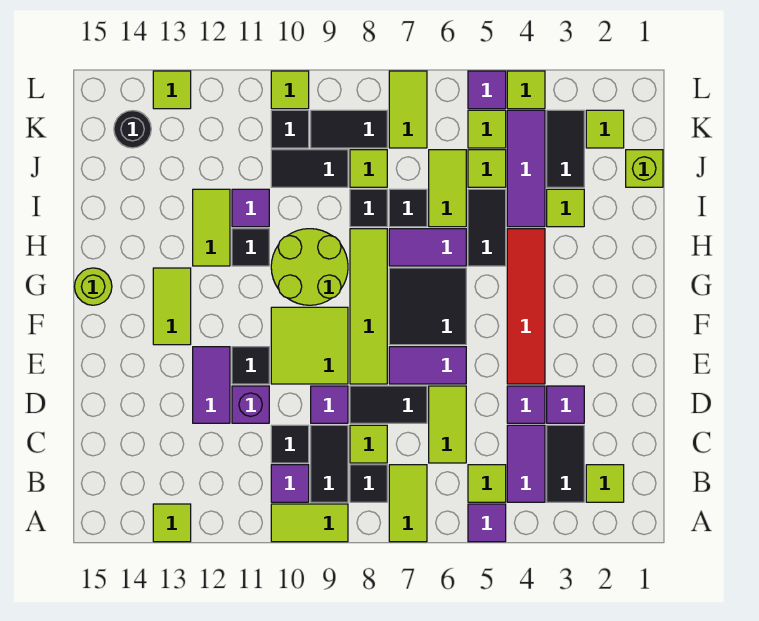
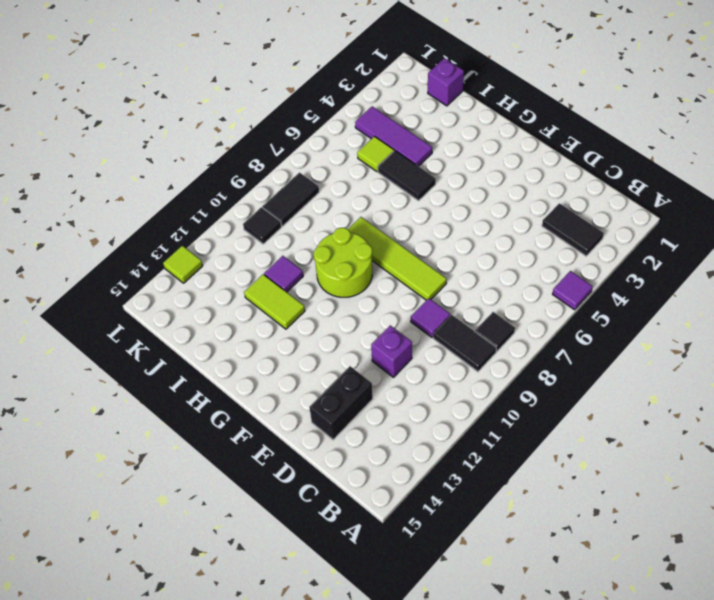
black 1x2 brick [309,366,373,440] -> none
purple 1x1 brick [428,58,464,106] -> lime 1x1 brick [626,150,663,187]
none -> lime 1x2 tile [389,465,427,542]
none -> lime 1x2 tile [271,504,348,542]
none -> lime 1x1 tile [153,504,191,542]
none -> lime 1x1 tile [586,465,624,502]

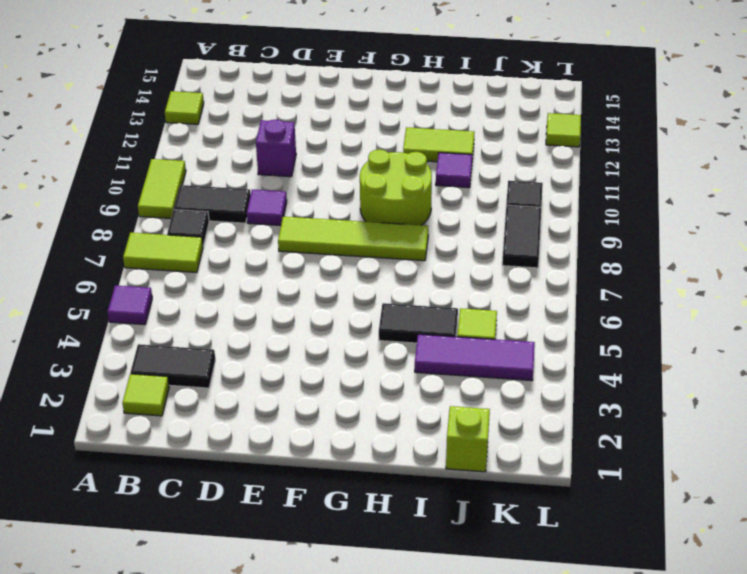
none -> purple 1x2 tile [507,425,545,502]
none -> lime 1x1 tile [468,465,506,502]
none -> purple 1x1 tile [271,465,309,502]
none -> lime 1x2 tile [429,386,466,463]

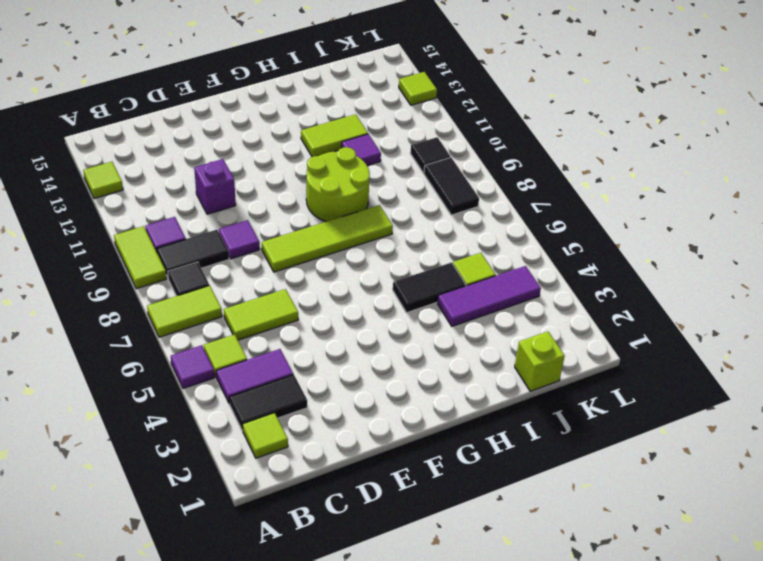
none -> lime 1x1 tile [350,425,387,463]
none -> black 1x1 tile [271,425,309,463]
none -> purple 1x1 tile [547,386,584,423]
none -> purple 1x1 tile [507,386,545,423]

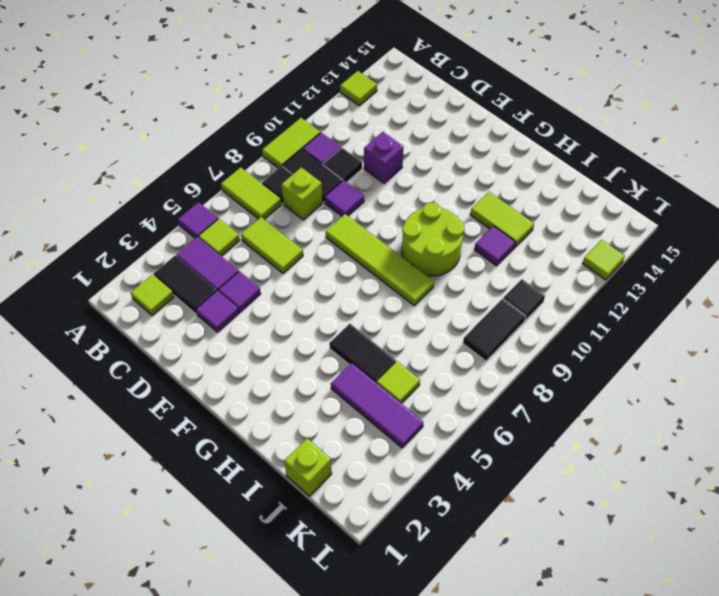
lime 1x1 brick [282,167,323,220] -> lime 1x1 tile [350,425,387,463]
none -> black 1x2 tile [350,386,427,423]
none -> purple 1x2 tile [193,347,230,423]
none -> red 1x4 tile [507,229,545,384]
none -> purple 1x2 tile [389,347,466,384]

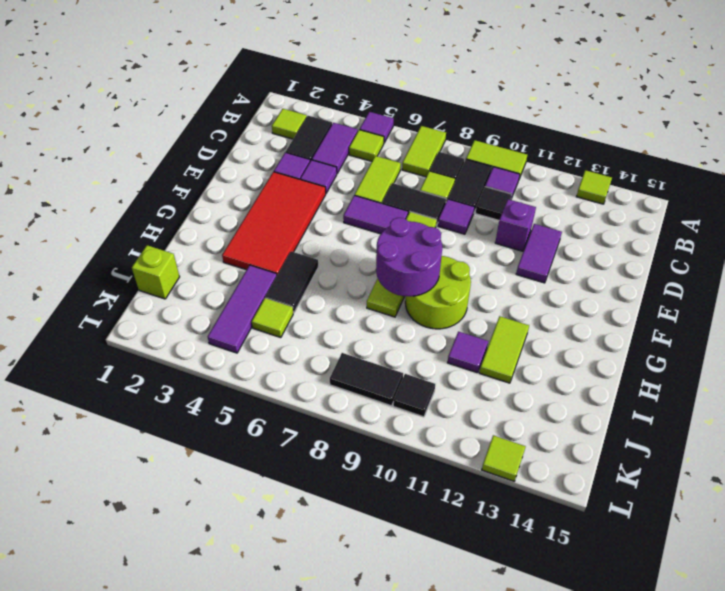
red 2x4 tile [222,172,326,275] -> red 1x4 tile [507,229,545,384]
purple 2x2 round brick [376,218,442,296] -> none
none -> lime 2x2 tile [271,307,348,384]
none -> black 1x1 tile [232,347,269,384]
none -> black 2x2 tile [389,268,466,345]
none -> lime 1x2 tile [153,268,191,345]

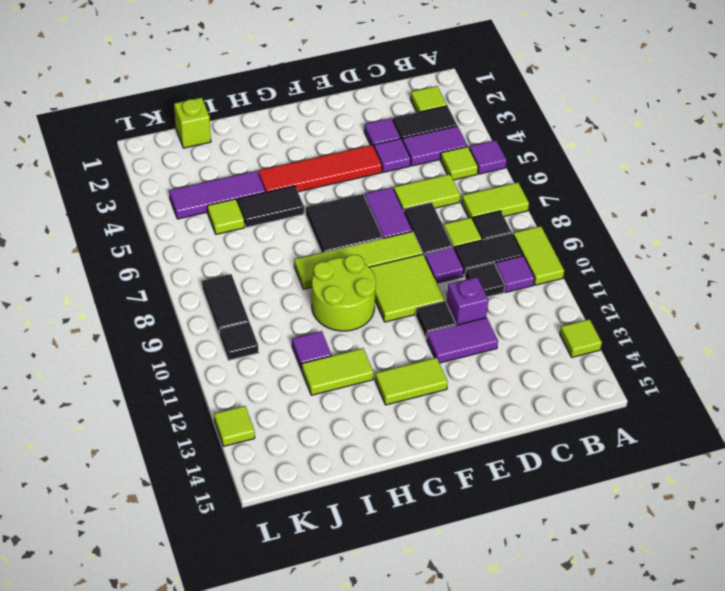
none -> lime 1x1 round brick [74,268,112,305]
none -> purple 1x2 tile [389,229,466,266]
none -> black 1x1 tile [232,229,269,266]
none -> lime 1x1 tile [547,189,584,227]

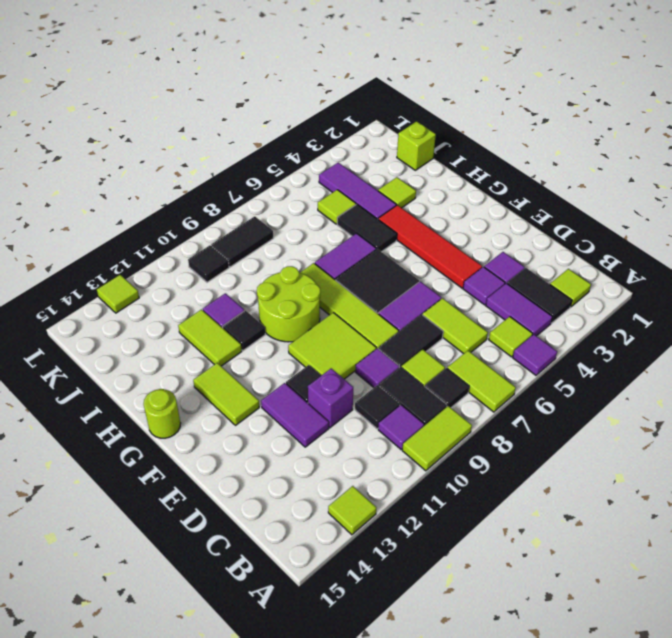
none -> lime 1x2 tile [429,150,466,227]
none -> black 1x1 tile [389,189,427,227]
none -> black 1x1 tile [350,189,387,227]
none -> black 1x2 tile [547,110,584,187]

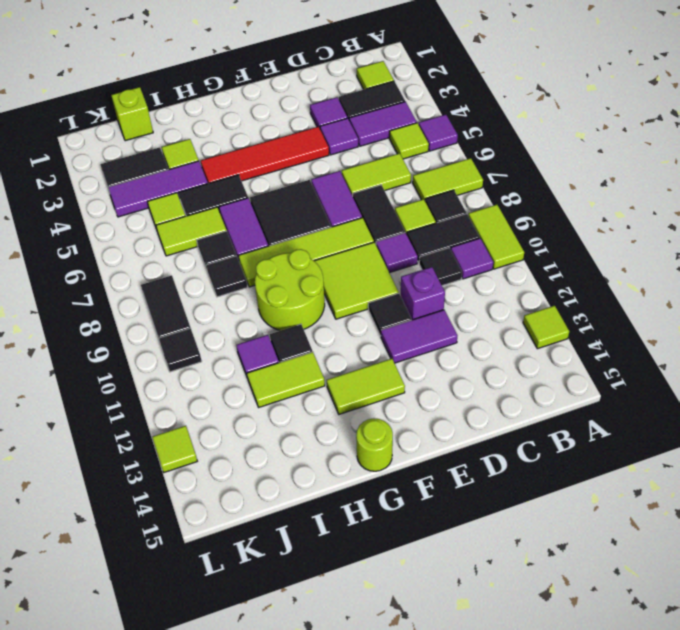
none -> lime 1x1 tile [350,150,387,187]
none -> black 1x2 tile [271,150,348,187]
none -> lime 1x1 tile [586,110,624,148]
none -> lime 1x1 tile [468,110,506,148]

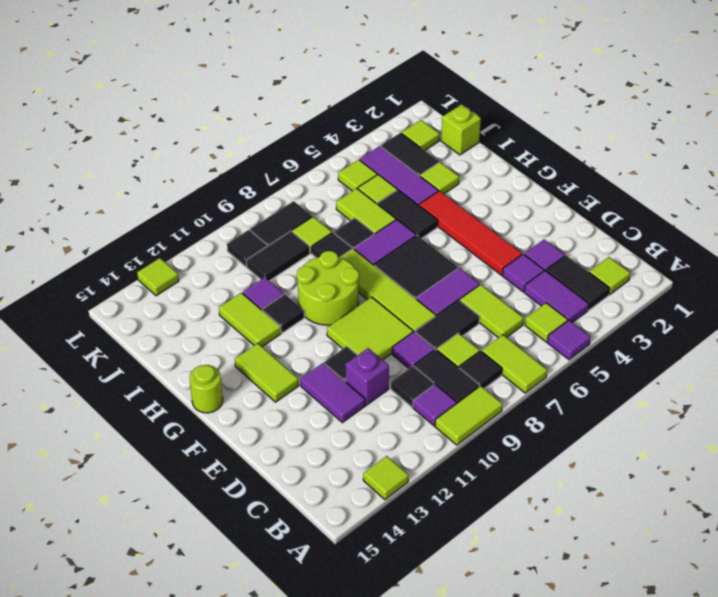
none -> lime 1x2 tile [389,71,427,148]
none -> black 1x1 round brick [114,111,151,148]
none -> lime 1x1 tile [507,71,545,109]
none -> purple 1x1 tile [468,71,506,109]

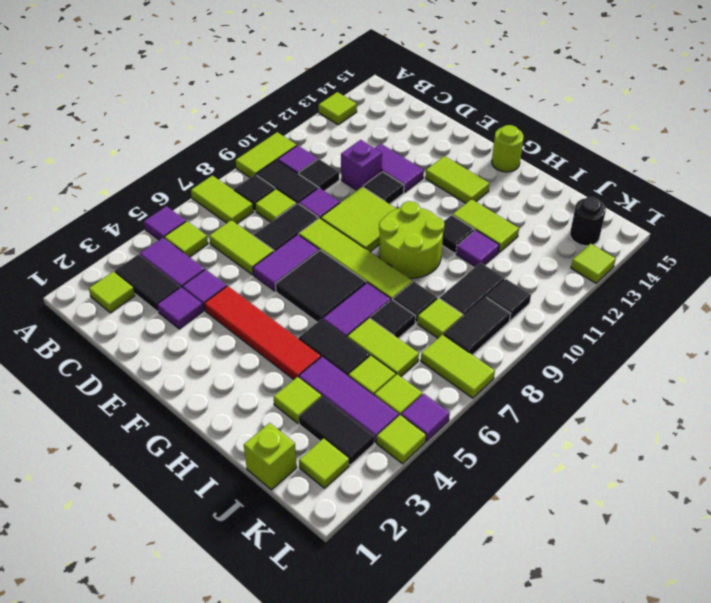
none -> lime 1x1 tile [271,71,309,109]

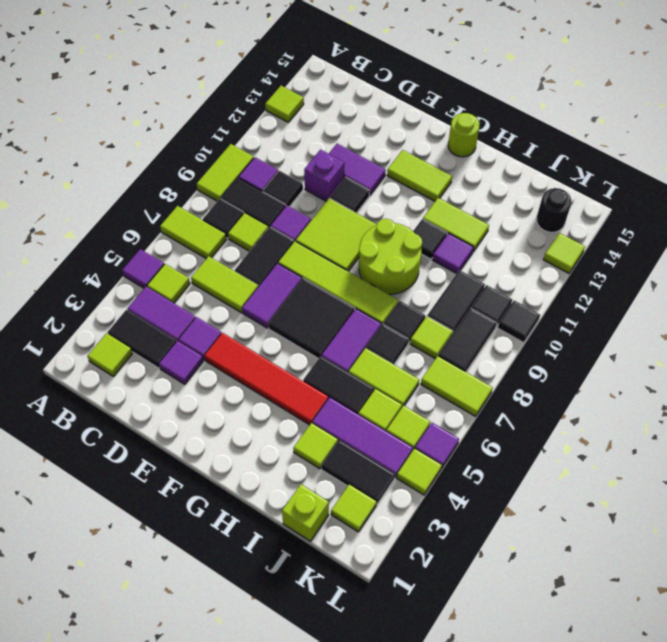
black 1x1 tile [498,300,540,343] -> lime 1x1 tile [271,71,309,109]

